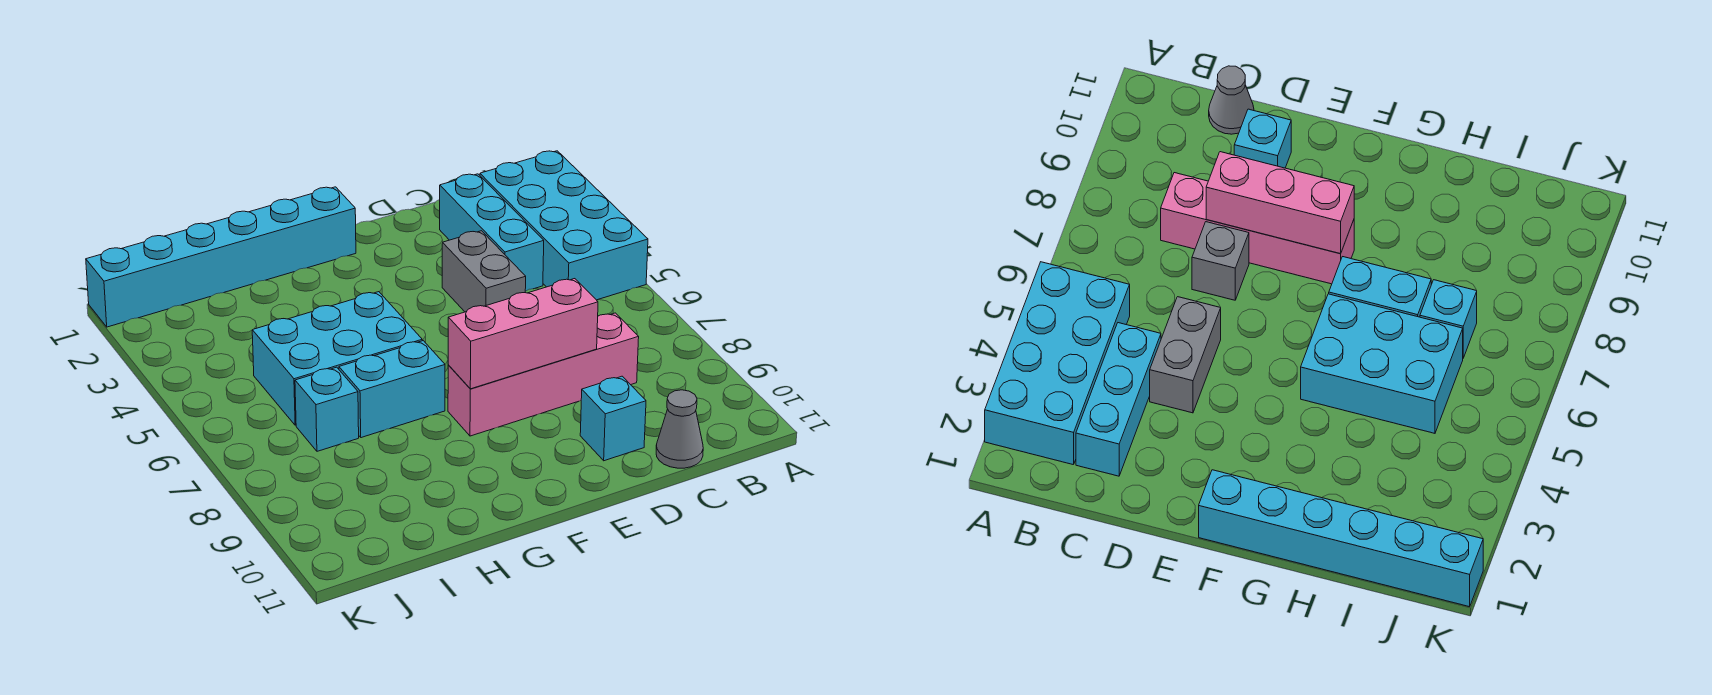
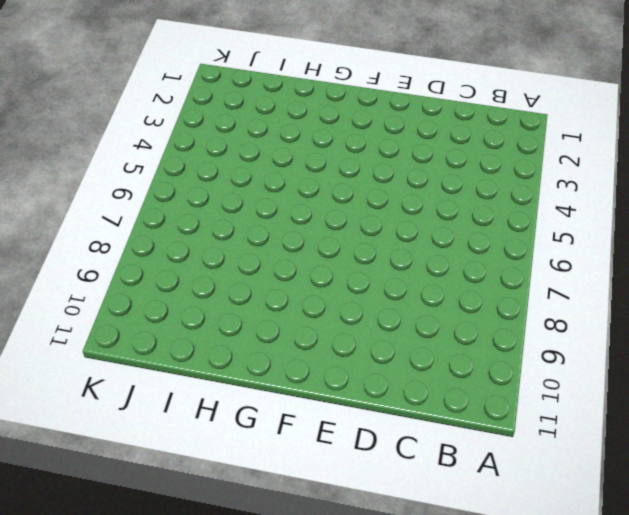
none -> cyan 2x4 brick [480,151,648,300]
none -> cyan 1x3 brick [440,174,544,291]
none -> pink 1x4 brick [448,313,639,436]

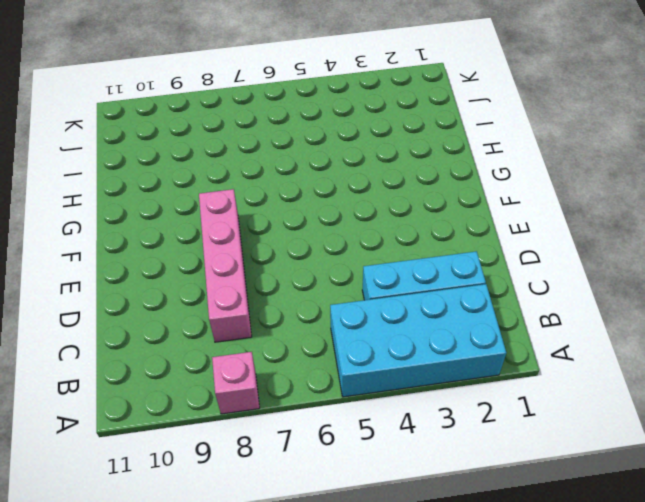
pink 1x1 brick [212,352,260,414] -> none
none -> grey 1x1 cone [656,390,703,468]
none -> grey 1x2 brick [442,231,526,312]
none -> grey 1x1 brick [1192,222,1249,300]

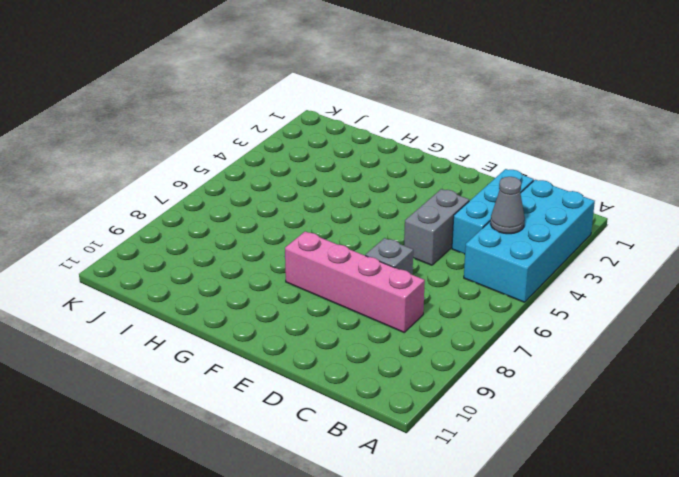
grey 1x1 cone [490,177,525,234] -> grey 1x1 cone moved to [656,390,703,468]
none -> cyan 1x1 brick [580,376,646,461]
none -> cyan 1x6 brick [86,187,356,327]
none -> cyan 2x3 brick [252,292,422,425]

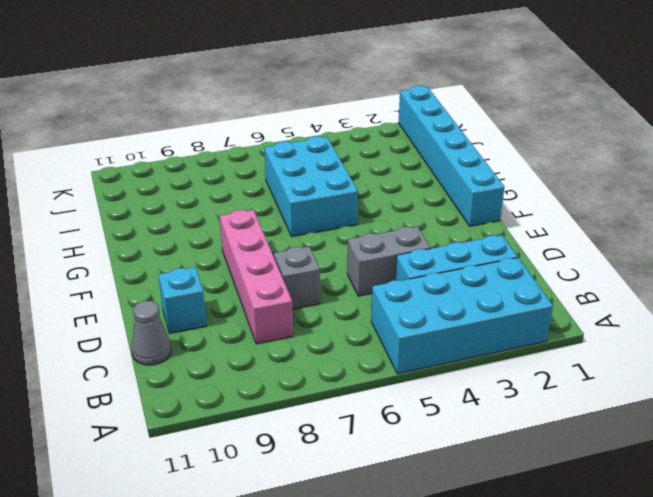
none -> cyan 1x2 brick [339,341,445,438]
none -> cyan 1x1 brick [295,367,359,451]
none -> pink 1x3 brick [448,279,598,389]

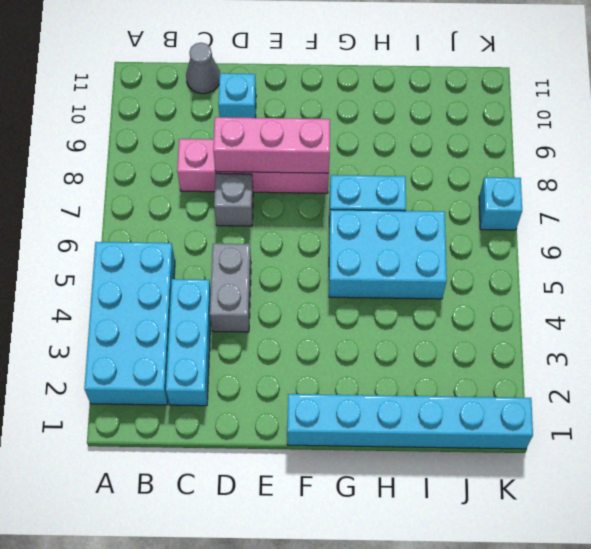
cyan 1x1 brick [479,177,522,230] -> cyan 1x1 brick moved to [295,367,359,451]

